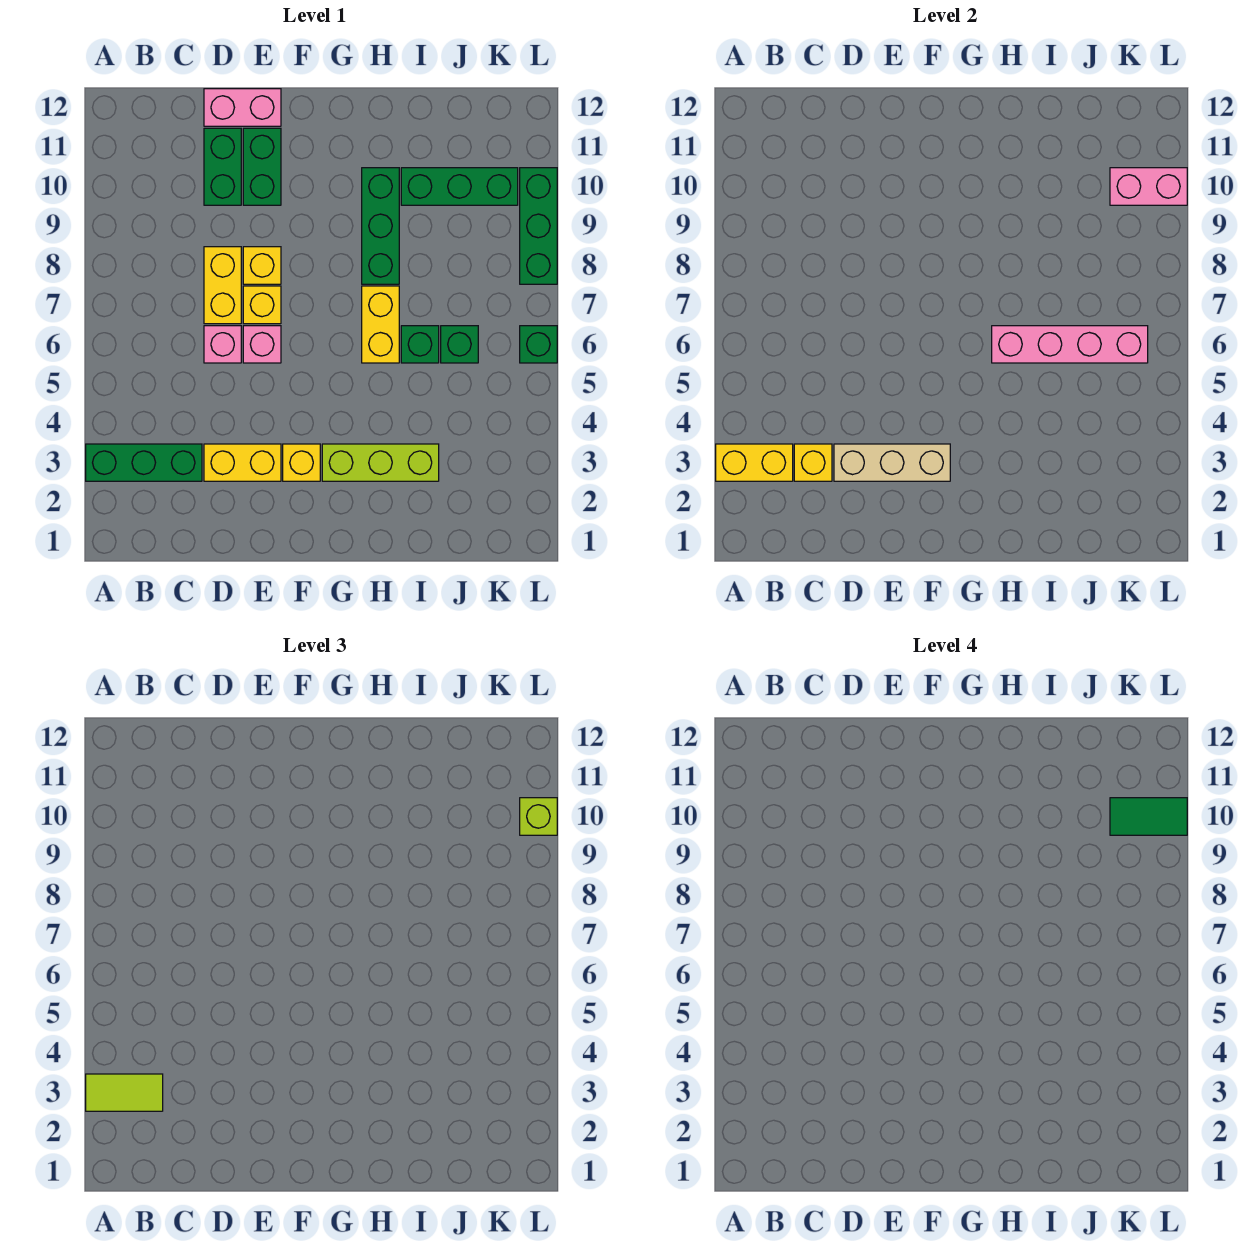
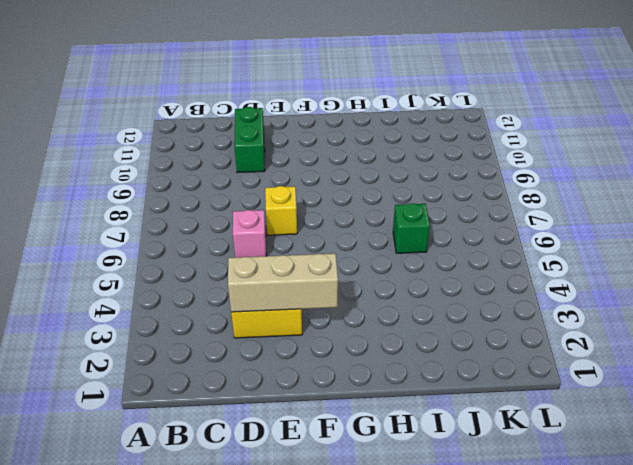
none -> green 1x3 brick [86,444,202,481]
none -> yellow 1x2 brick [204,247,241,324]
none -> pink 1x2 brick [204,89,281,126]

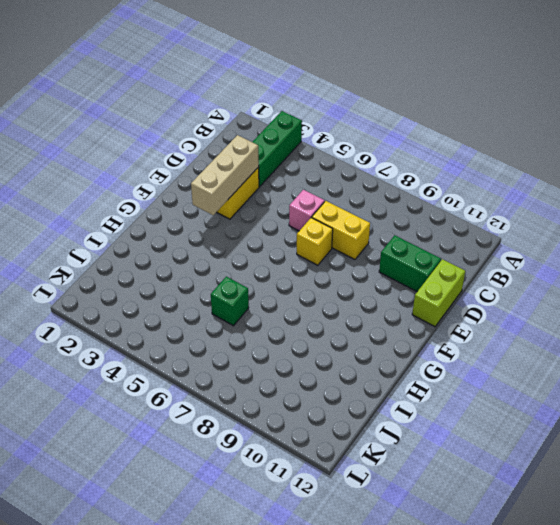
lime 1x2 brick [412,259,465,327] -> pink 1x2 brick [204,89,281,126]
none -> pink 1x1 brick [243,326,281,363]
none -> yellow 1x1 brick [243,247,281,284]
none -> green 1x2 brick [243,128,281,205]

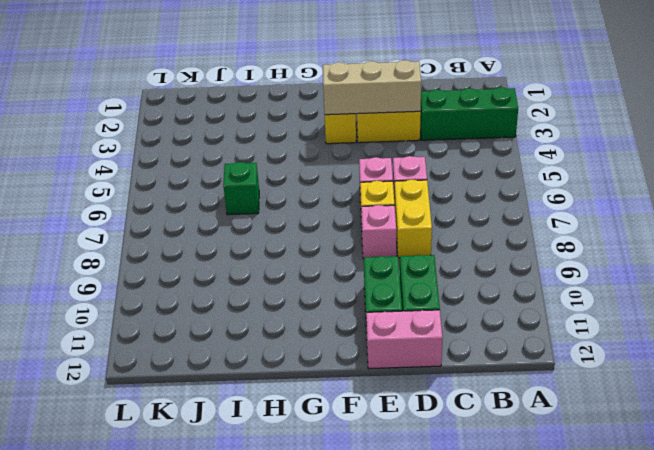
pink 1x1 brick [361,205,396,259] -> yellow 1x1 brick [243,247,281,284]
none -> lime 1x3 brick [322,444,439,481]
none -> yellow 1x2 brick [362,286,399,363]
none -> green 1x3 brick [362,168,399,284]

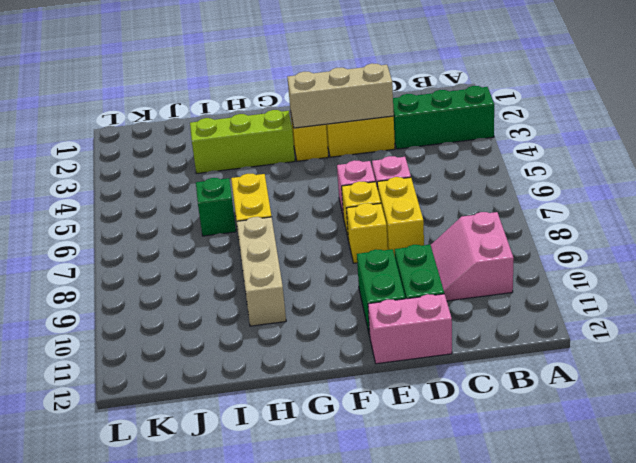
pink 2x2 slope [431,212,514,301] -> none
tan 1x3 brick [237,217,286,326] -> green 1x3 brick [362,168,399,284]
none -> green 1x3 brick [401,168,518,205]
none -> green 1x1 brick [441,326,478,363]
none -> green 1x1 brick [520,326,557,363]

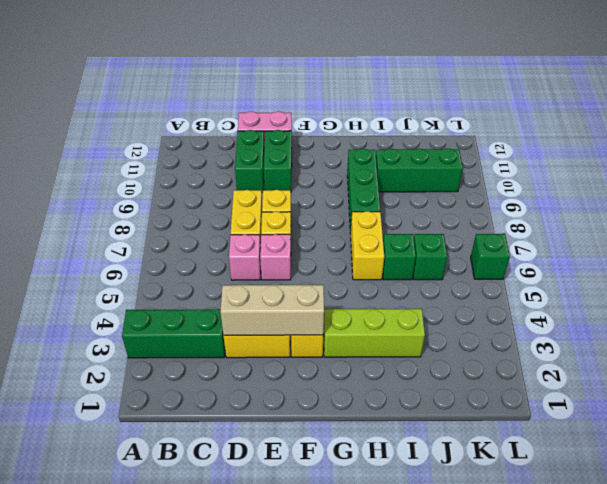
none -> green 1x3 brick [520,168,557,284]
none -> yellow 1x2 brick [716,444,793,481]
none -> yellow 1x1 brick [794,444,832,481]

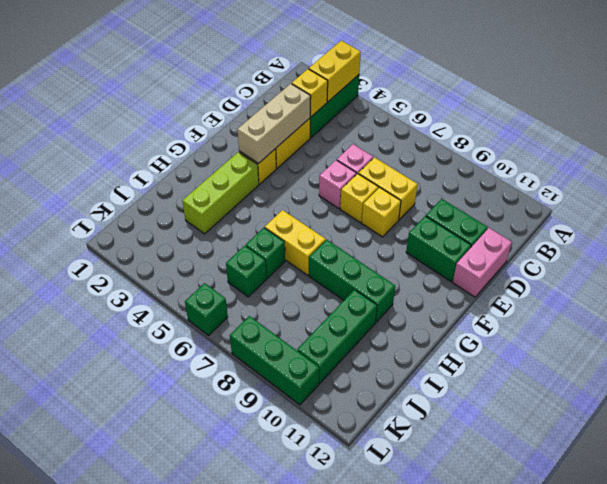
none -> pink 1x4 brick [992,326,1148,363]
none -> pink 1x2 brick [1110,168,1187,205]
none -> lime 1x2 tile [86,1074,163,1111]

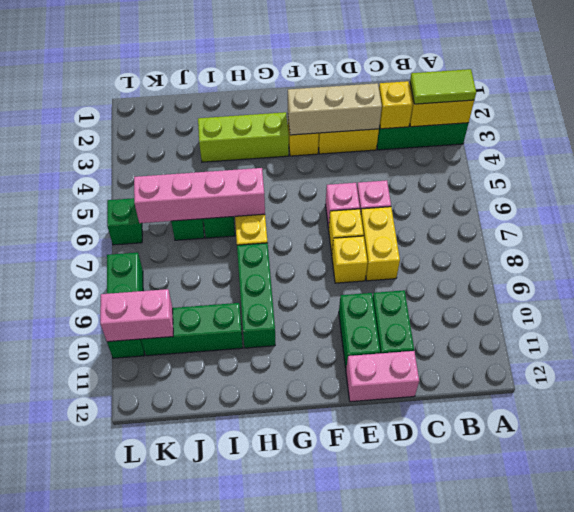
none -> lime 1x1 brick [520,798,557,835]
none -> green 1x2 tile [1110,798,1187,835]

